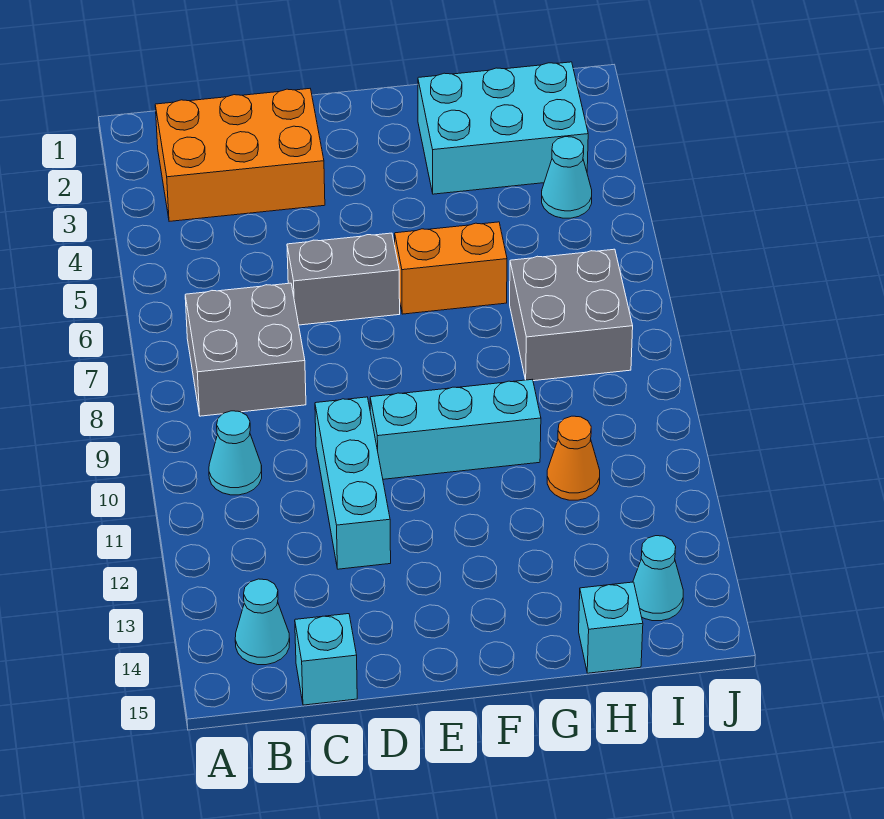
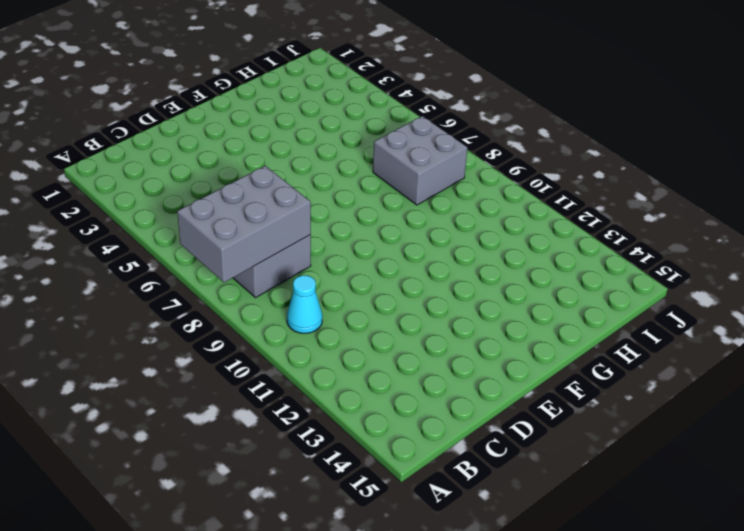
grey 2x3 brick [177,166,311,282] -> none
none -> orange 2x3 brick [155,89,325,221]
none -> cyan 1x1 cone [235,579,290,665]
none -> cyan 1x1 brick [295,614,357,705]

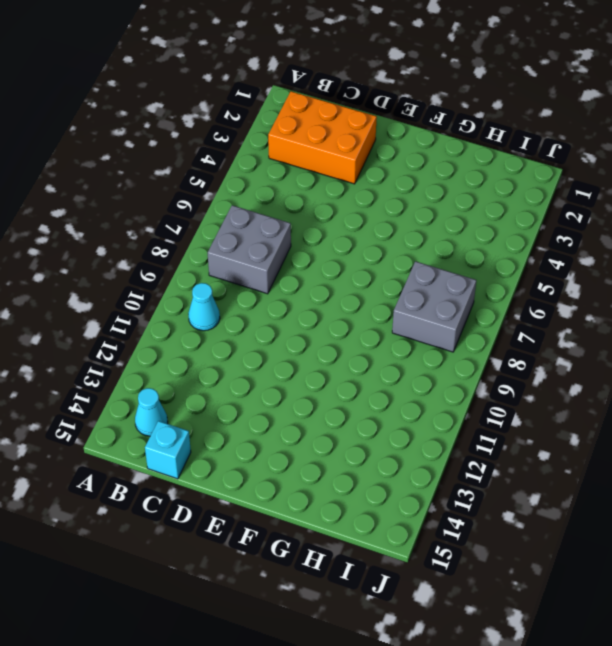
none -> grey 1x2 brick [287,233,400,325]
none -> cyan 1x3 brick [315,397,391,569]
none -> cyan 1x3 brick [370,380,541,479]

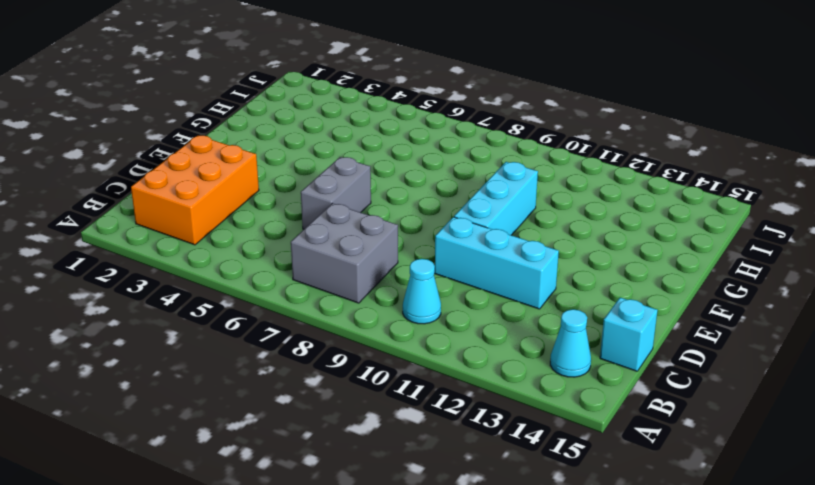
none -> orange 1x2 brick [395,222,507,314]
none -> cyan 2x3 brick [418,62,588,194]
none -> grey 2x2 brick [510,249,633,381]

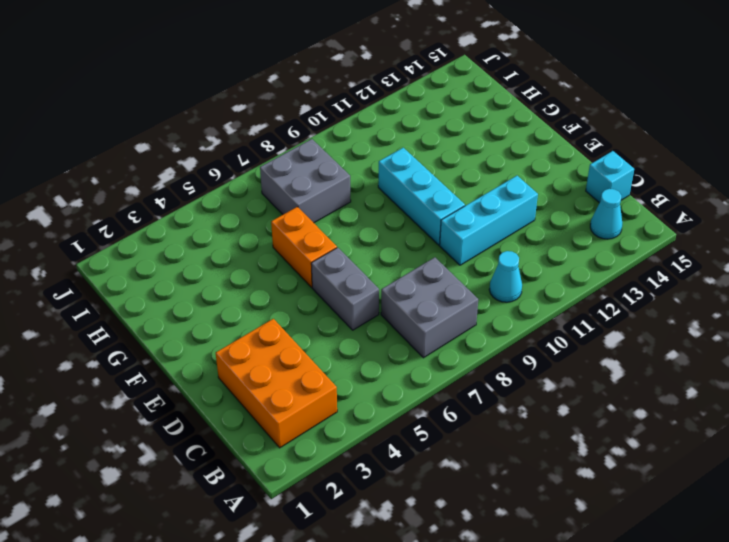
none -> cyan 2x3 brick [418,62,588,194]
none -> orange 1x1 cone [547,416,600,500]
none -> cyan 1x1 brick [579,582,643,673]

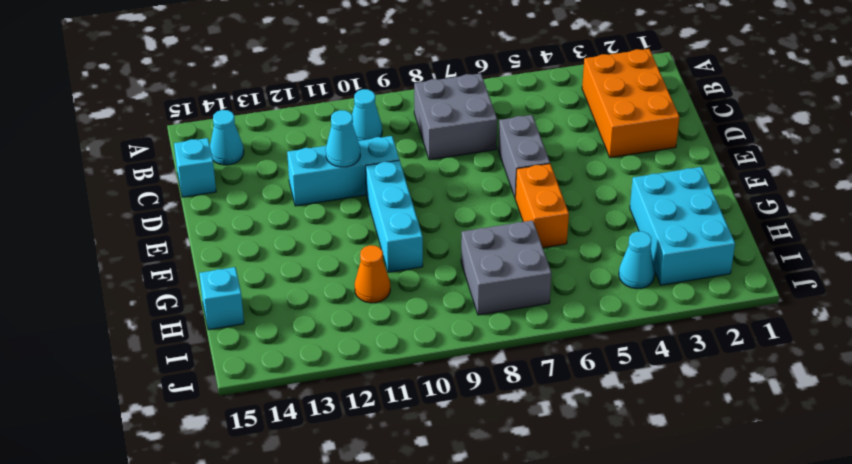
cyan 1x1 cone [326,110,360,167] -> cyan 1x1 cone moved to [633,536,683,621]

